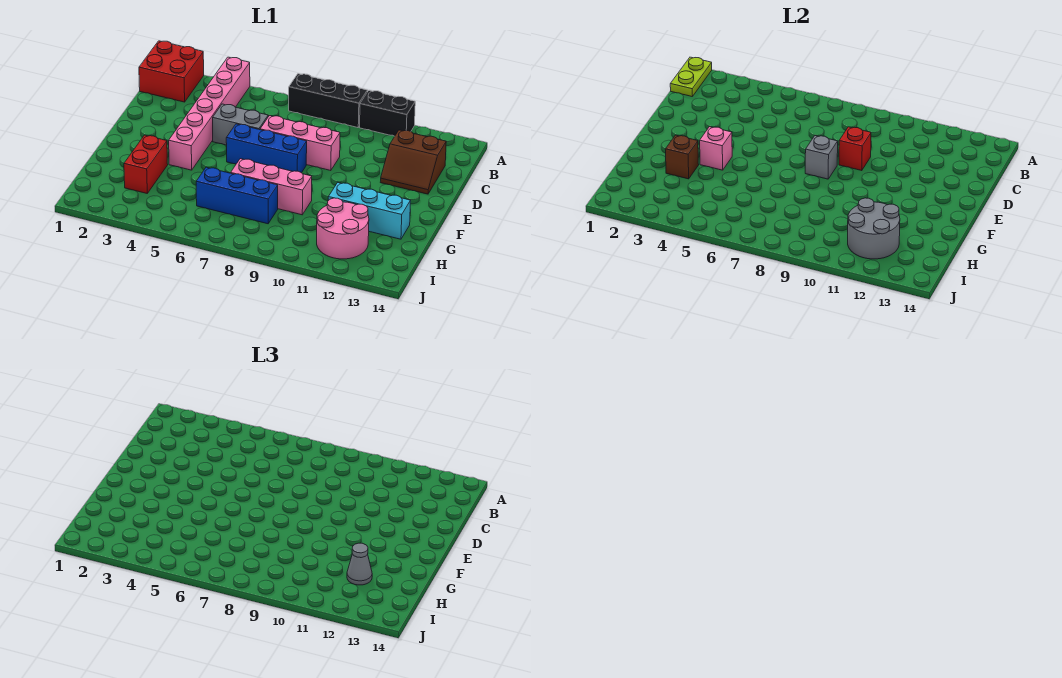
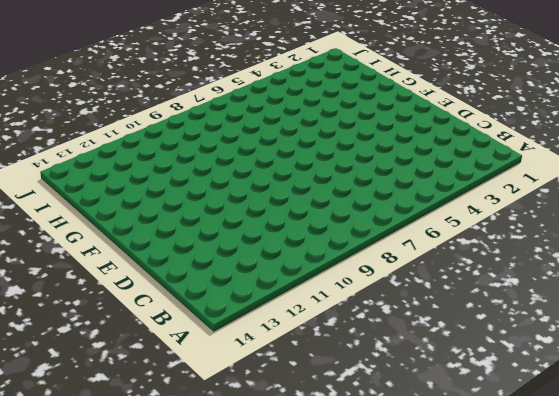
none -> red 2x2 brick [139,41,204,102]
none -> pink 1x6 brick [169,57,250,170]
none -> black 1x3 brick [289,74,367,128]

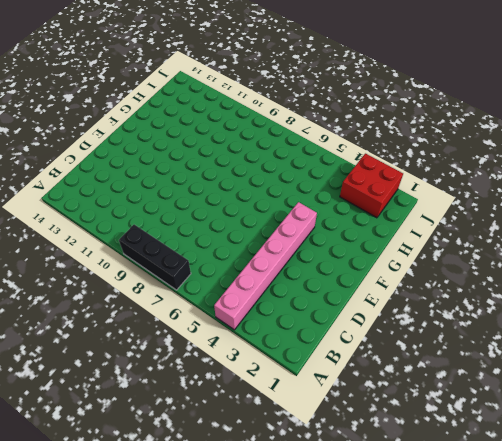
red 2x2 brick [340,154,403,218] -> red 2x2 brick moved to [139,41,204,102]
none -> black 1x2 brick [360,91,415,136]
none -> brown 2x2 slope [381,130,446,194]
none -> grey 1x2 brick [213,104,268,145]

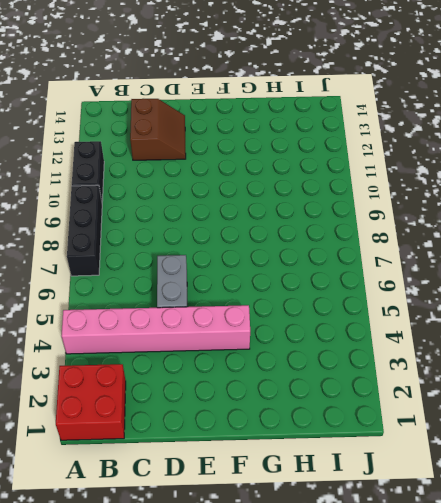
none -> pink 1x3 brick [260,116,340,171]
none -> blue 1x3 brick [226,124,307,173]
none -> red 1x2 brick [124,135,168,193]

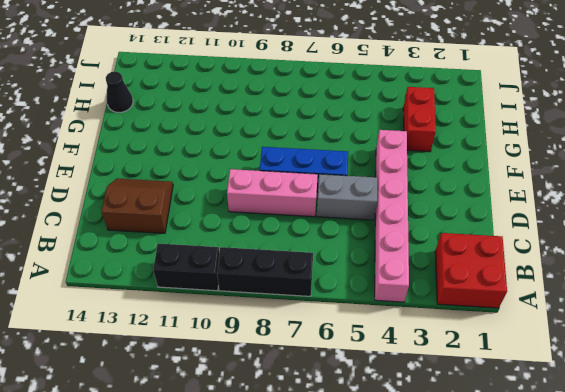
black 1x1 cone [106,71,133,112] -> none
none -> pink 1x3 brick [231,159,312,215]
none -> cyan 1x3 brick [328,183,410,239]
none -> blue 1x3 brick [196,167,278,224]

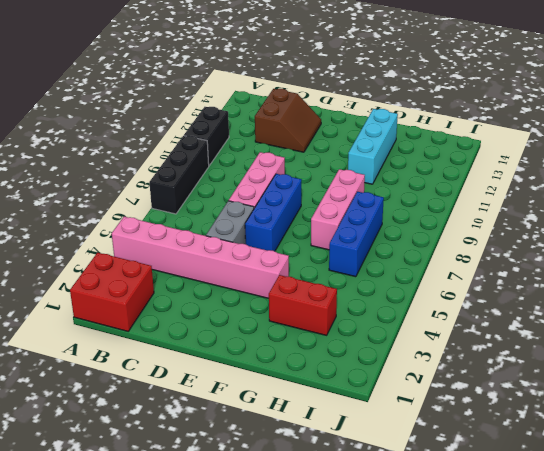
none -> pink 2x2 round brick [317,198,369,259]
none -> lime 1x2 plate [670,57,712,97]
none -> red 1x1 brick [839,127,871,171]

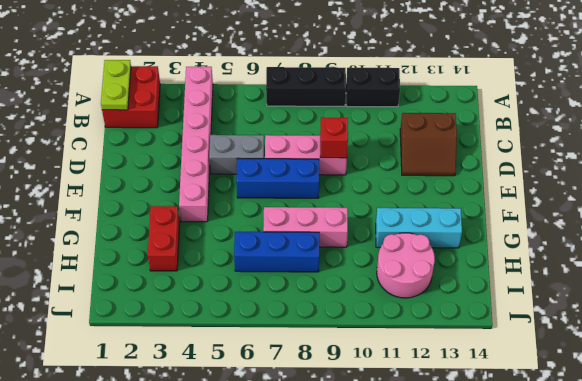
none -> grey 1x1 brick [805,136,838,179]
none -> pink 1x1 brick [700,127,732,170]
none -> brown 1x1 brick [665,135,699,179]

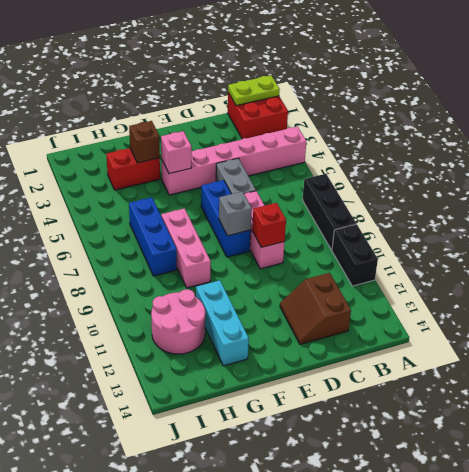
none -> grey 2x2 round brick [848,198,900,259]
none -> grey 1x1 cone [347,543,372,585]

